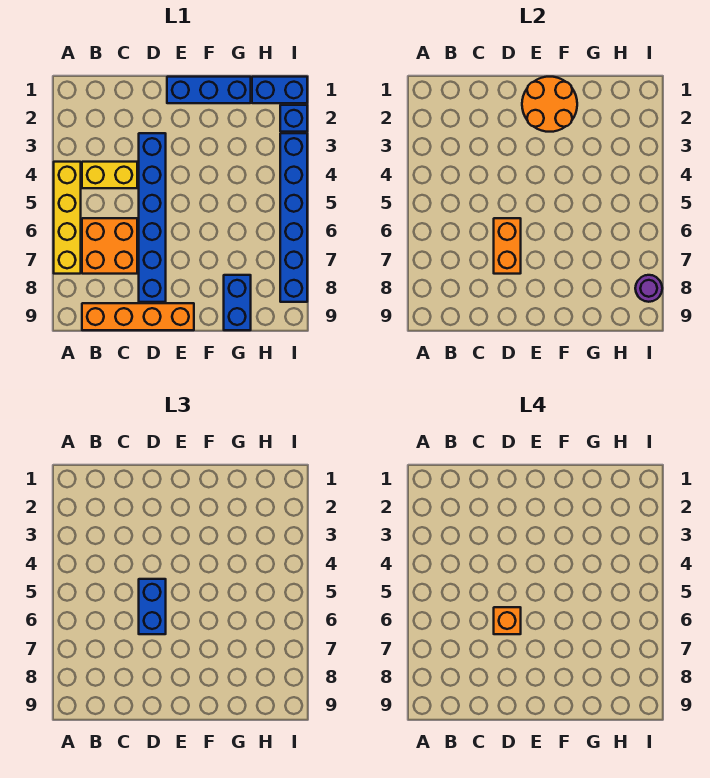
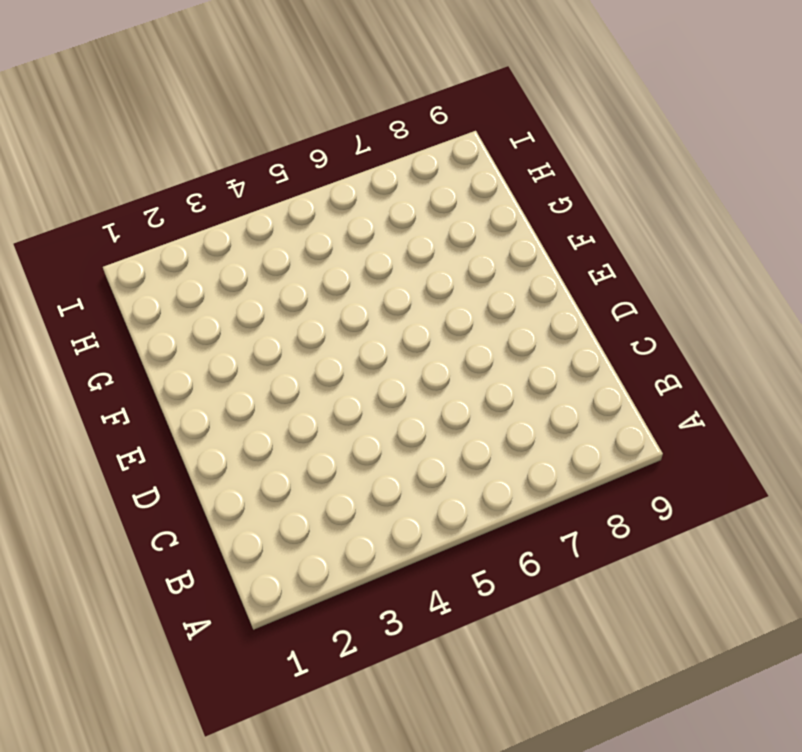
none -> yellow 1x4 brick [54,162,81,274]
none -> yellow 1x2 brick [82,162,137,188]
none -> orange 2x2 brick [82,218,137,274]

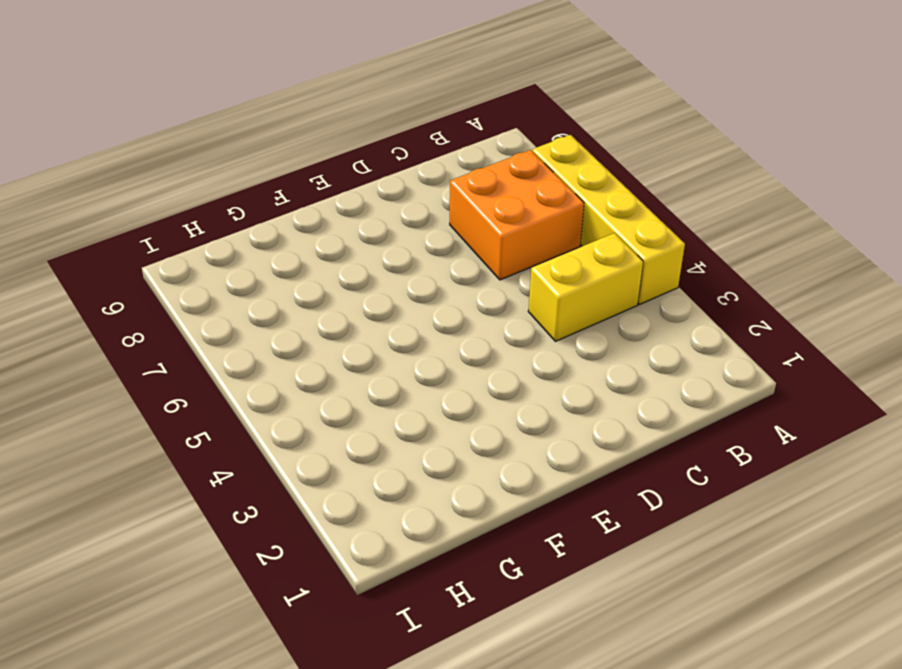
none -> orange 1x4 brick [82,303,194,330]
none -> blue 1x6 brick [139,133,166,302]
none -> blue 1x3 brick [167,77,251,103]

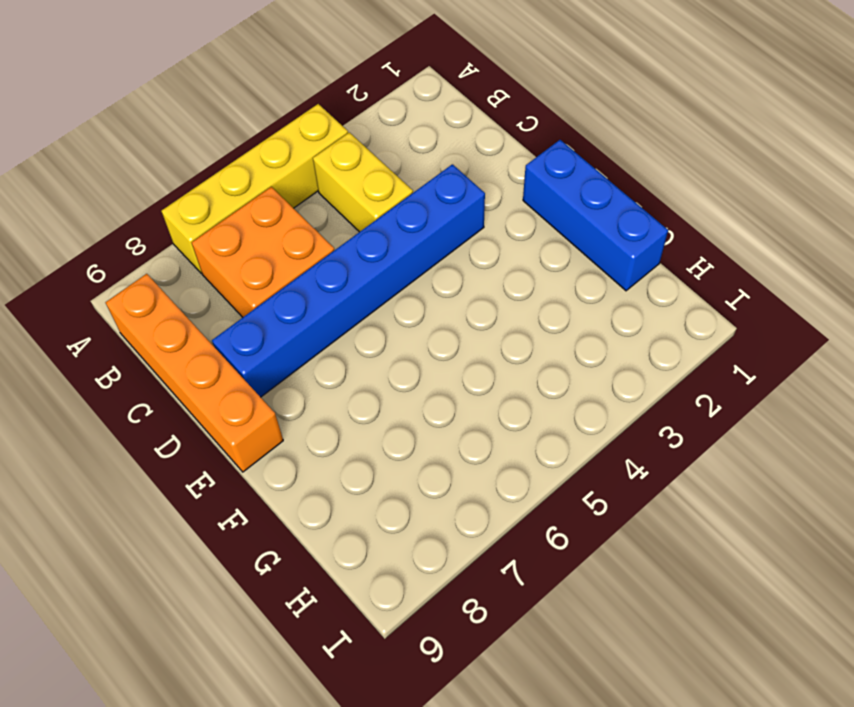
none -> blue 1x2 brick [224,275,251,330]
none -> blue 1x2 brick [252,77,307,103]
none -> blue 1x1 brick [280,105,307,132]

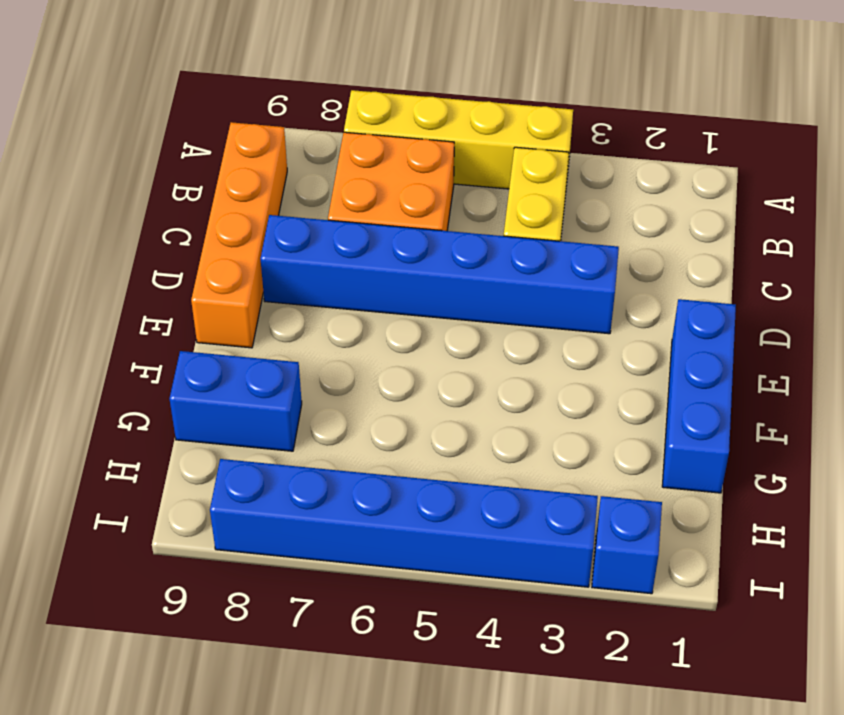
none -> blue 1x2 brick [252,77,307,103]
none -> orange 1x2 brick [494,218,521,274]
none -> orange 2x2 round brick [522,77,577,132]

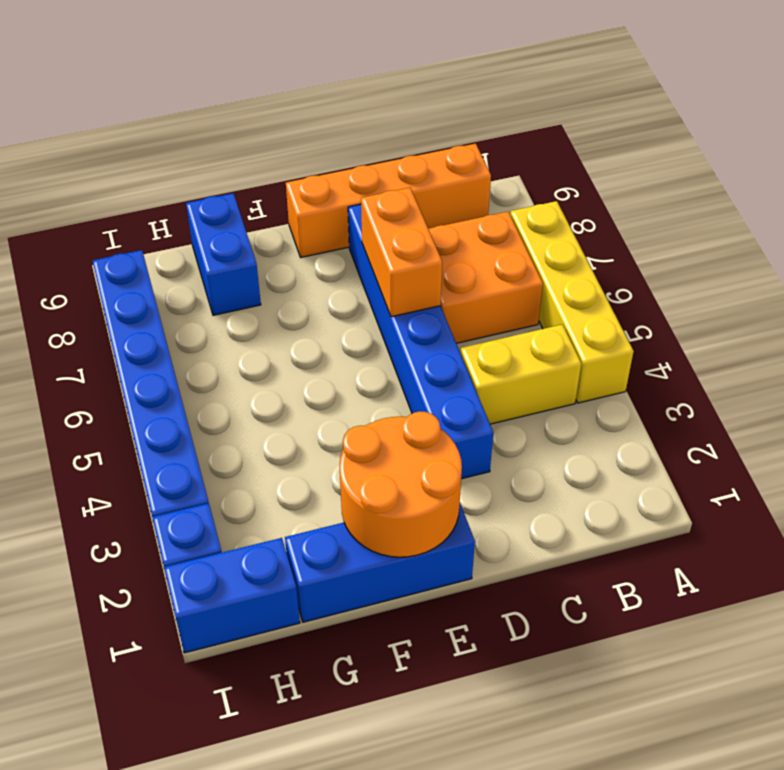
none -> purple 1x1 round brick [635,275,662,302]
none -> blue 1x2 brick [139,579,166,634]
none -> orange 1x1 brick [494,607,521,634]

